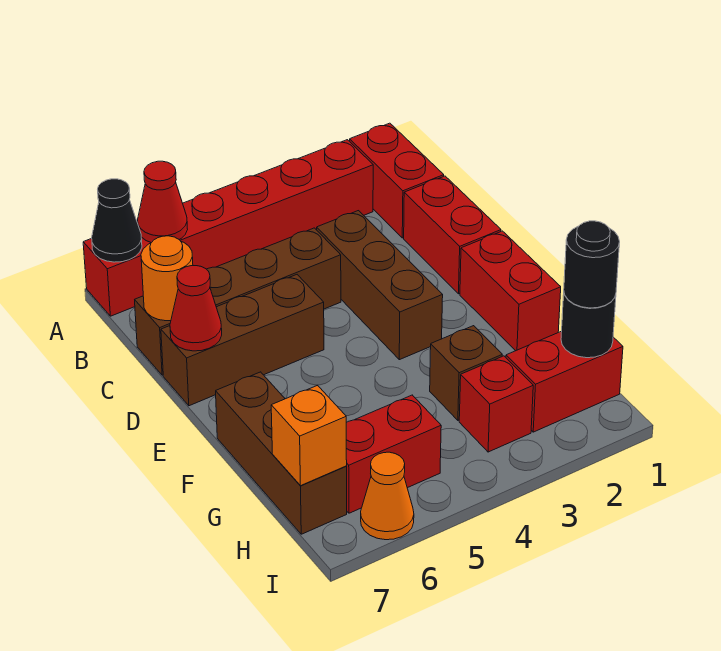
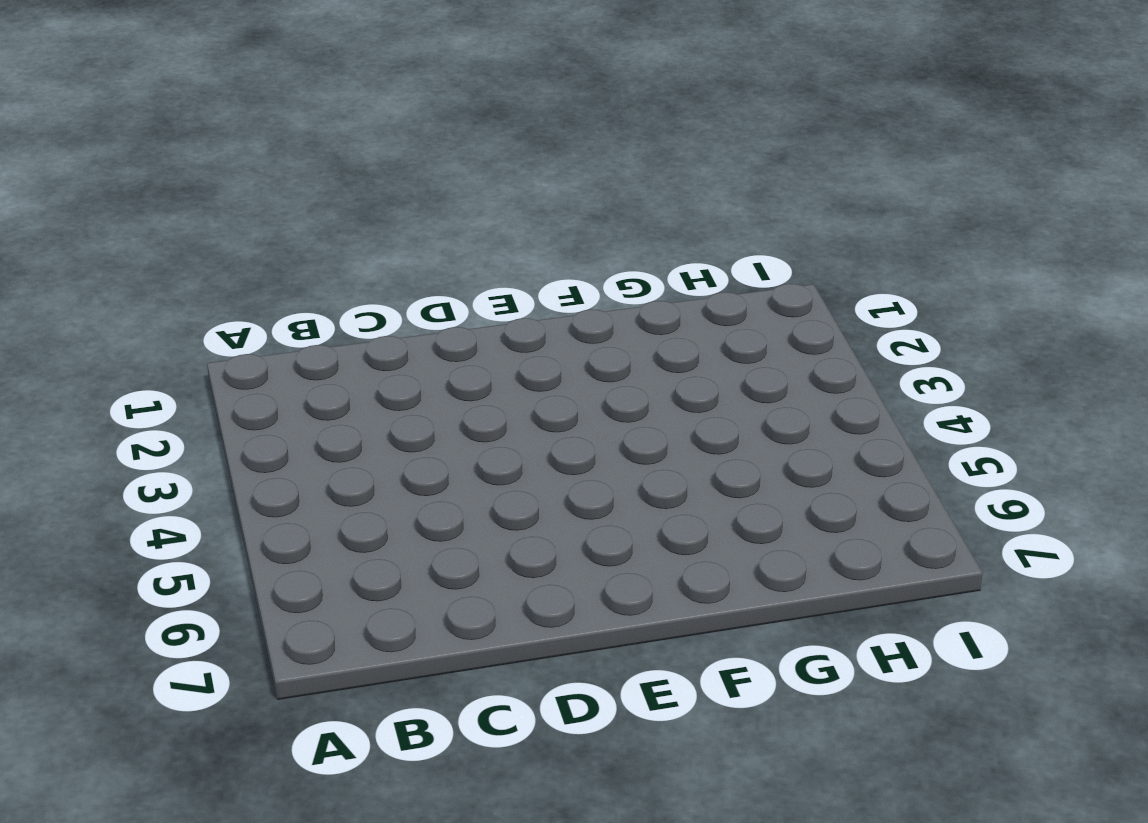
none -> red 1x2 brick [350,123,444,238]
none -> red 1x6 brick [83,140,373,316]
none -> red 1x2 brick [404,176,501,294]

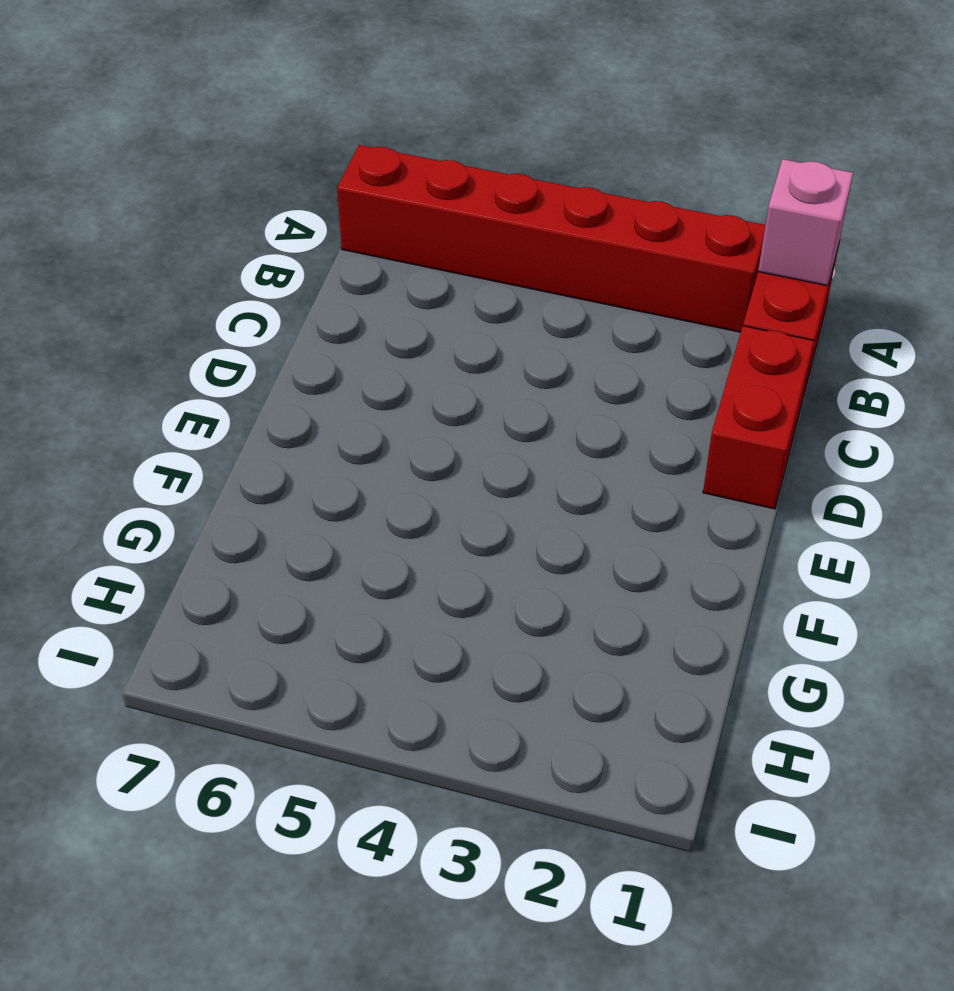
pink 1x1 brick [758,159,853,286] -> none
none -> brown 1x3 brick [317,211,443,360]
none -> brown 1x4 brick [135,228,341,375]
none -> brown 1x3 brick [161,275,324,406]

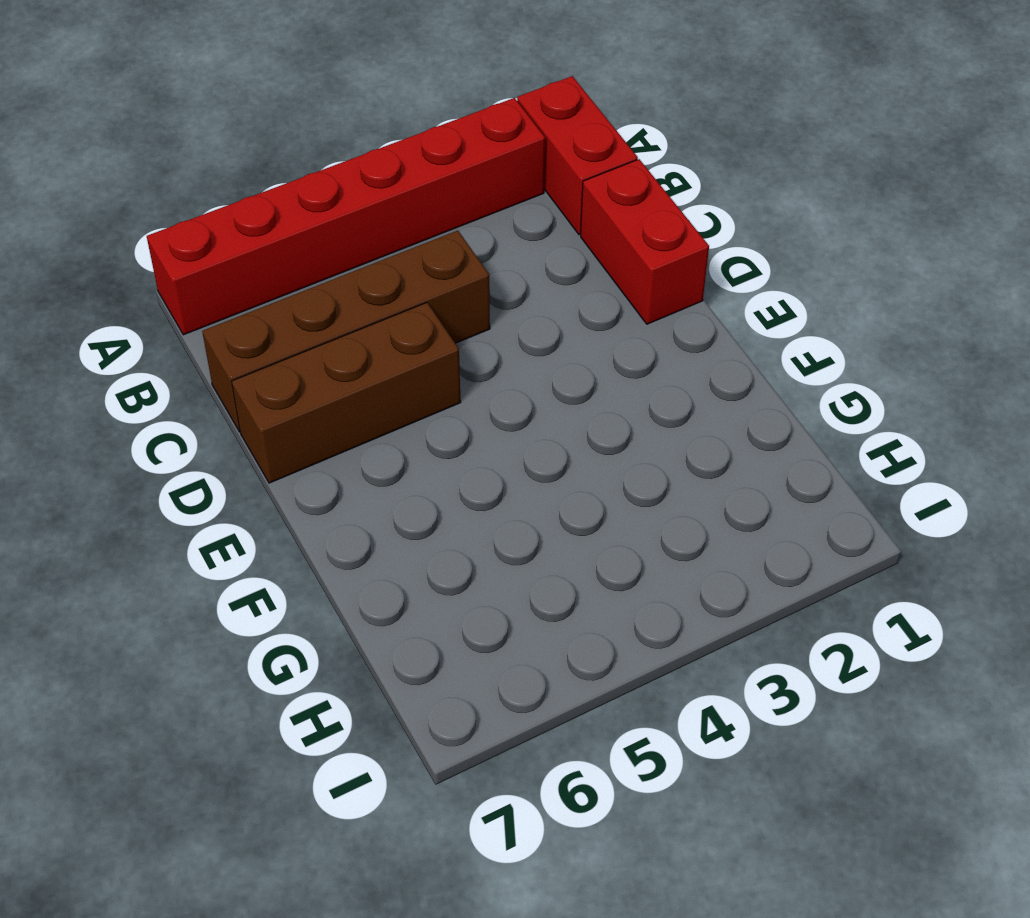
none -> brown 1x3 brick [317,211,443,360]
none -> red 1x2 brick [460,231,561,351]
none -> brown 1x3 brick [216,372,347,534]

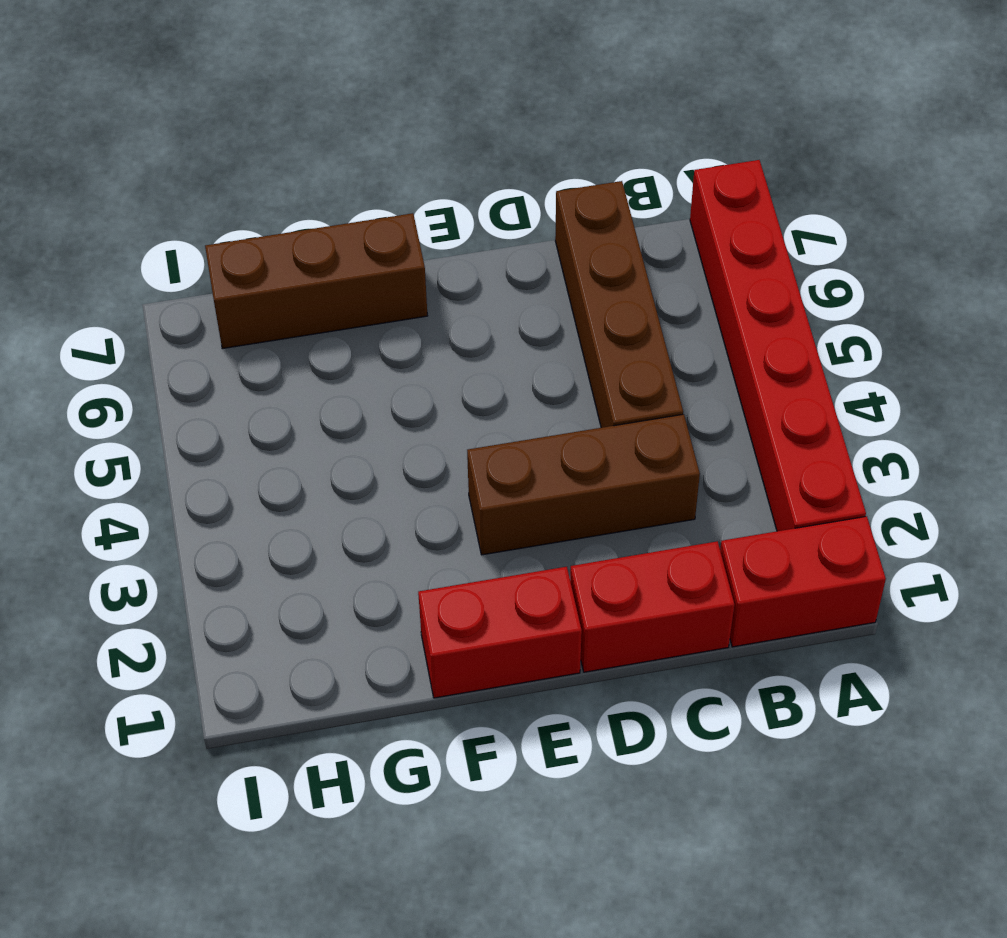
none -> brown 1x3 brick [161,275,324,406]
none -> brown 1x1 brick [430,326,502,420]
none -> red 1x2 brick [506,331,623,432]

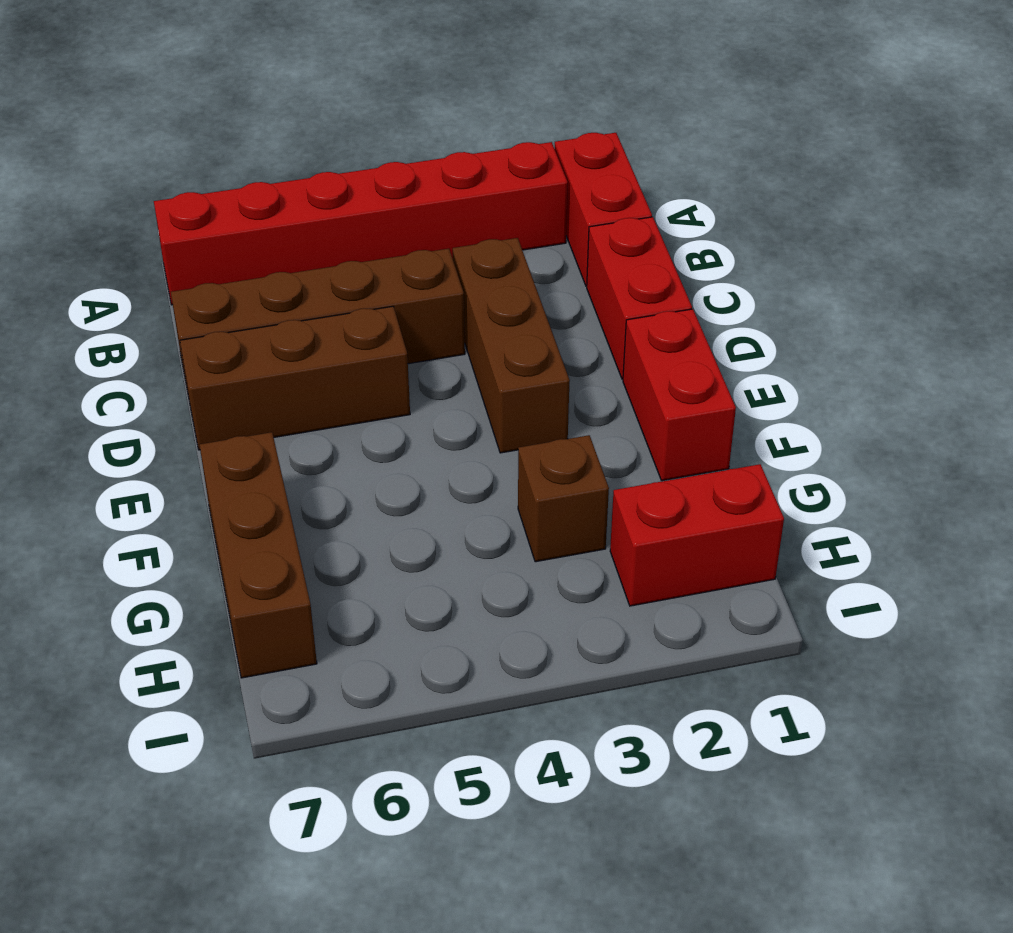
none -> red 1x1 brick [459,356,533,452]
none -> red 1x2 brick [346,395,441,513]
none -> orange 1x1 cone [361,452,414,540]

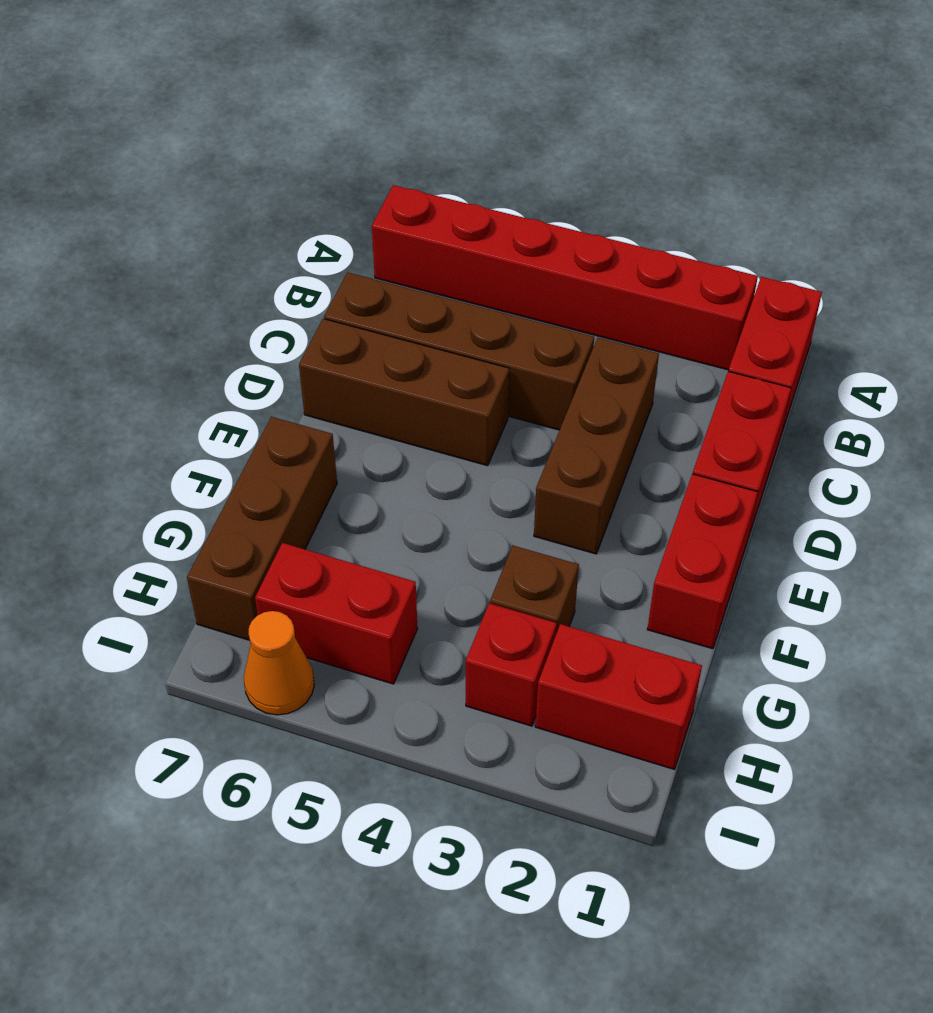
none -> red 1x1 cone [138,161,188,243]
none -> black 1x1 cone [92,179,142,262]
none -> orange 1x1 round brick [141,236,193,321]

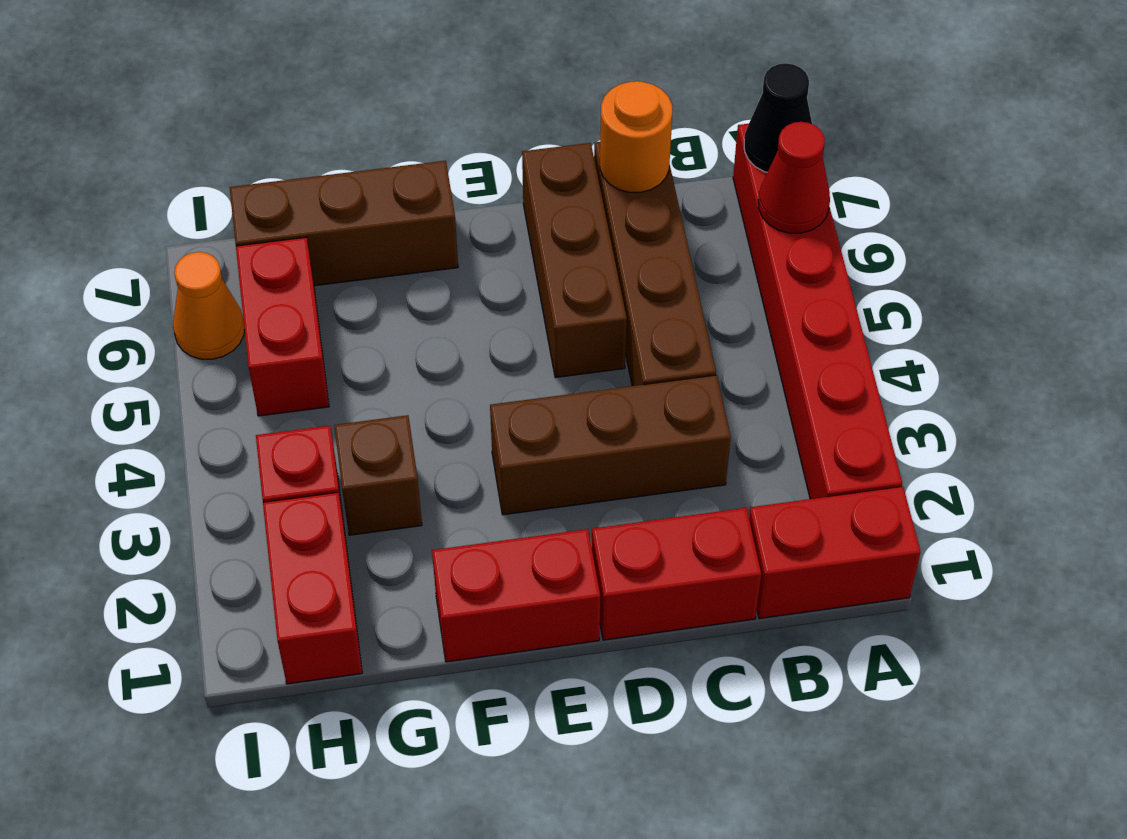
none -> red 1x1 cone [170,266,222,351]
none -> black 1x1 round brick [561,294,616,358]
none -> orange 1x1 brick [271,386,347,485]

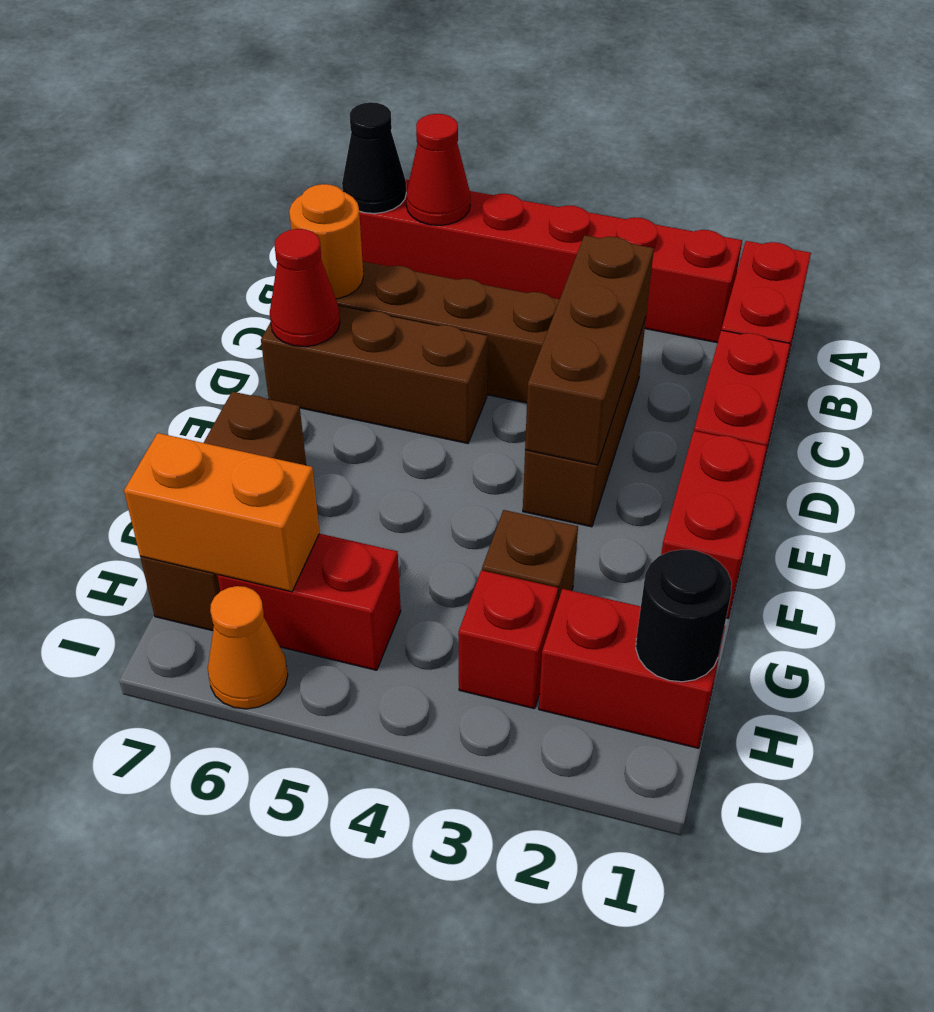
brown 1x3 brick [525,235,654,465] -> none
orange 1x2 brick [124,433,320,592] -> orange 1x1 brick [271,386,347,485]
none -> black 1x1 round brick [564,221,620,308]

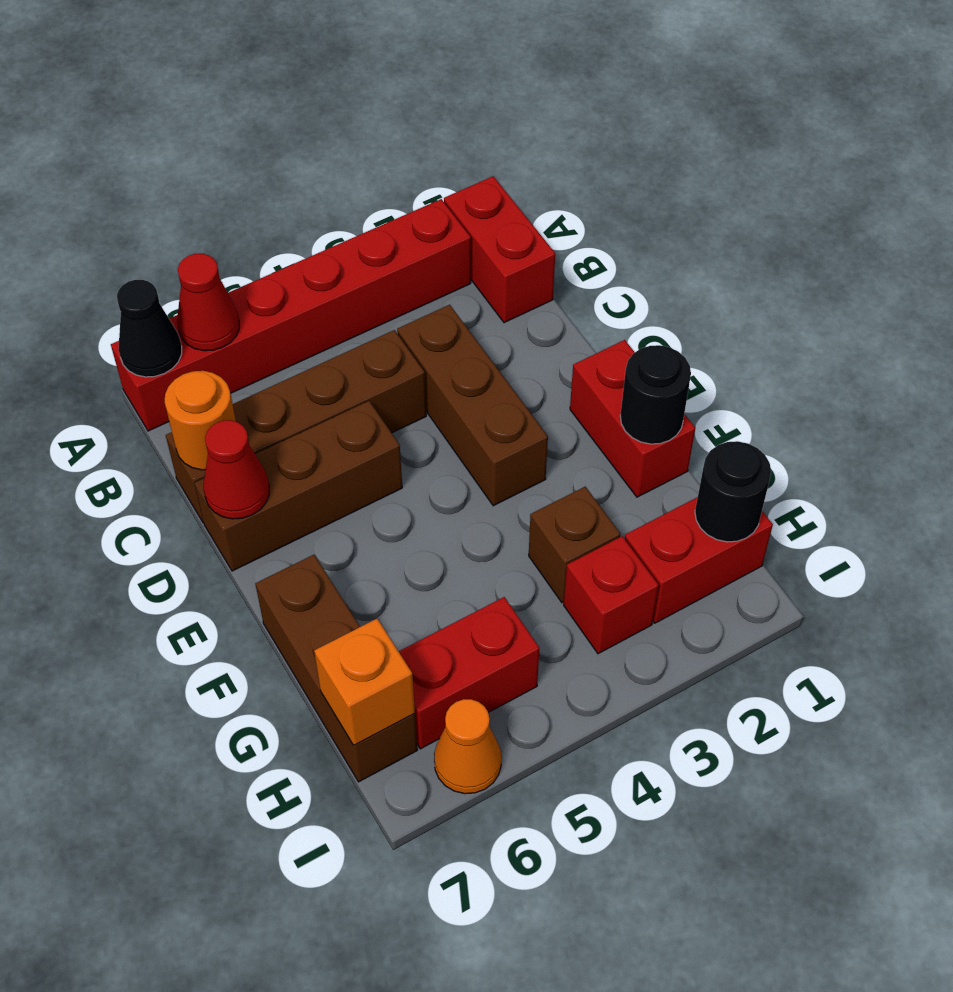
black 1x1 round brick [620,345,691,444] -> black 1x1 round brick moved to [564,221,620,308]
none -> red 1x2 brick [404,176,501,294]

